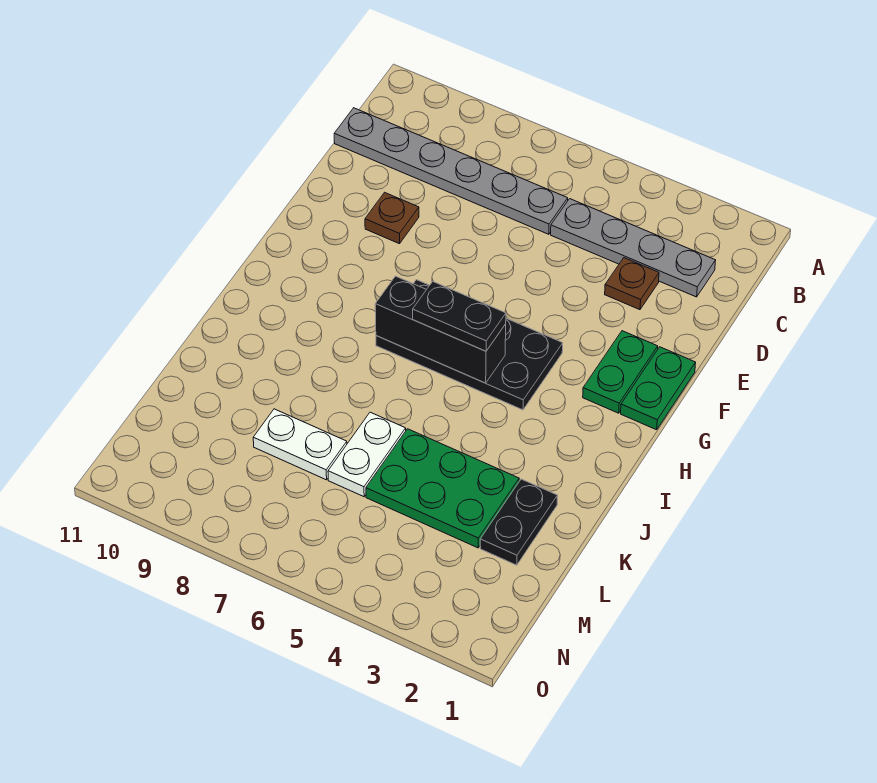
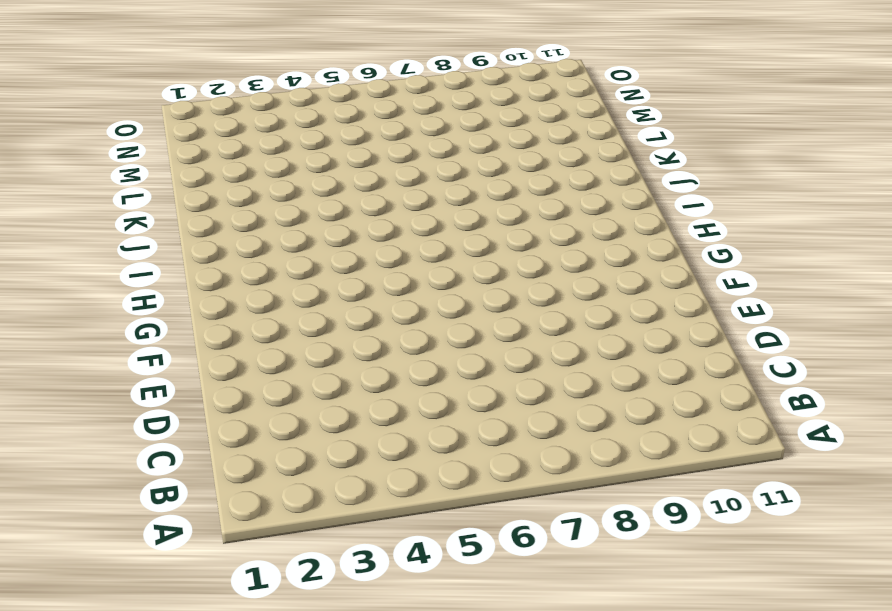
none -> grey 1x4 plate [551,199,716,297]
none -> grey 1x6 plate [334,108,568,234]
none -> brown 1x1 plate [605,258,659,310]

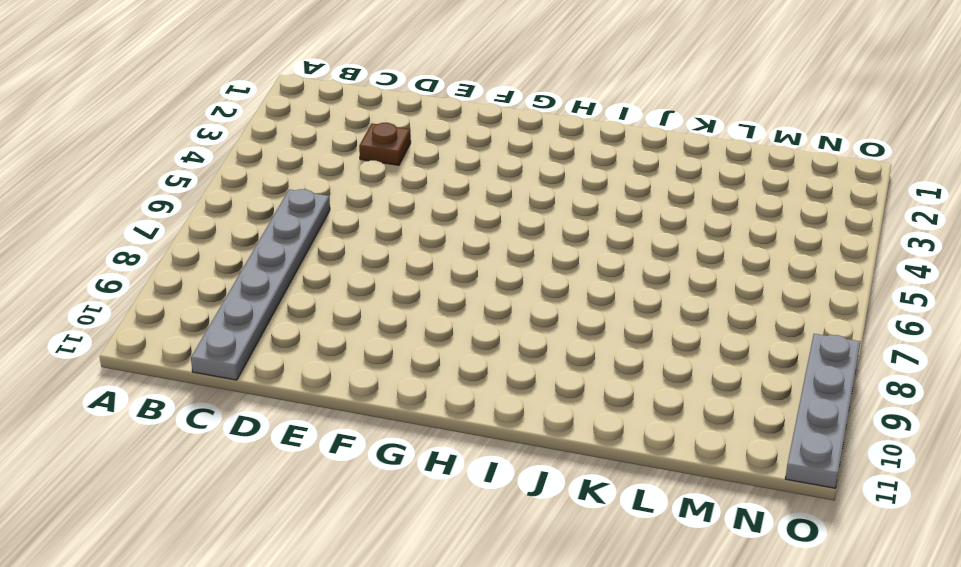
grey 1x4 plate [785,334,860,488] -> grey 1x4 plate moved to [551,199,716,297]
none -> brown 1x1 plate [365,192,419,244]
none -> green 1x2 plate [621,347,696,430]
none -> green 1x2 plate [583,331,658,413]

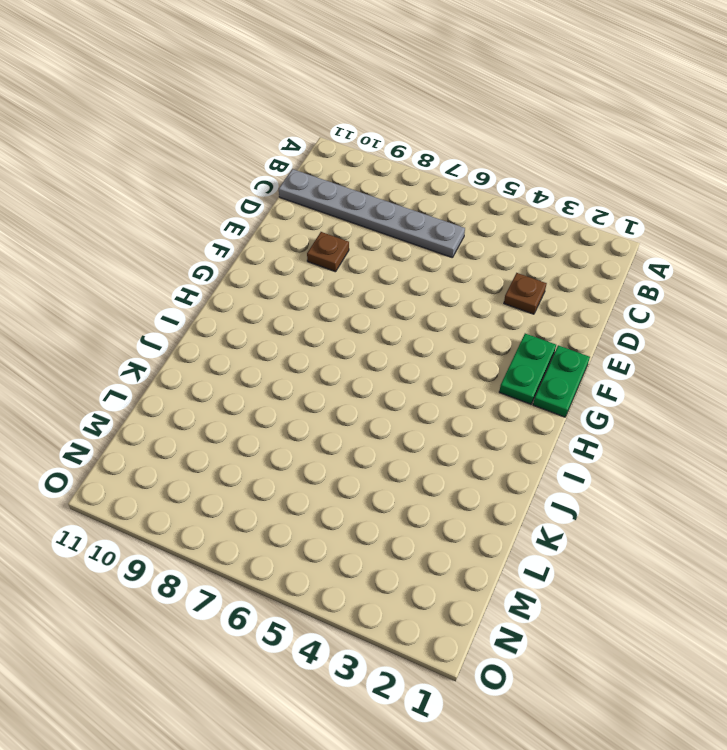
none -> grey 1x4 plate [551,199,716,297]
none -> black 2x4 plate [376,280,563,410]
none -> black 1x2 plate [480,479,558,565]

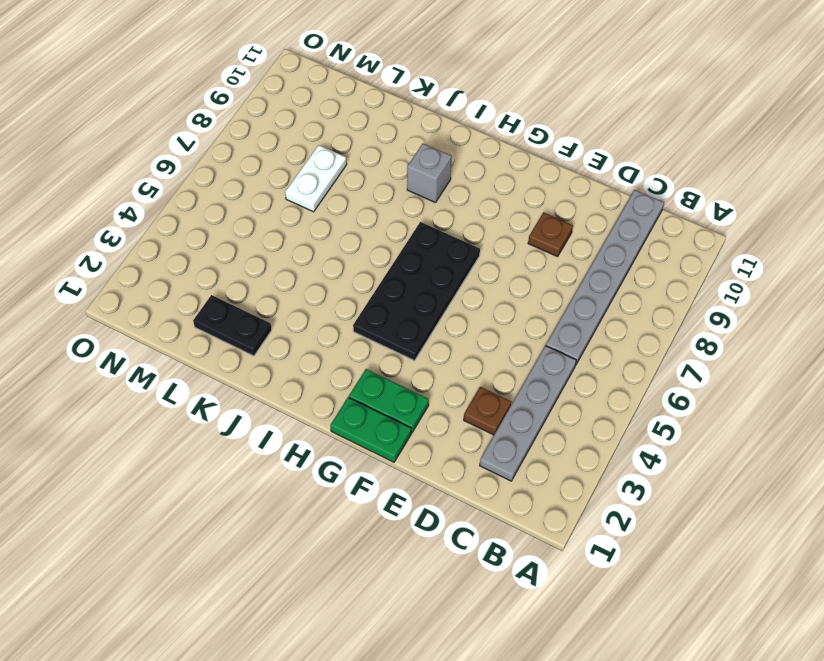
grey 1x1 brick [407,144,451,203] -> none
none -> green 2x3 plate [366,429,519,548]
none -> white 1x2 plate [328,412,406,497]
none -> black 1x3 brick [375,276,506,383]

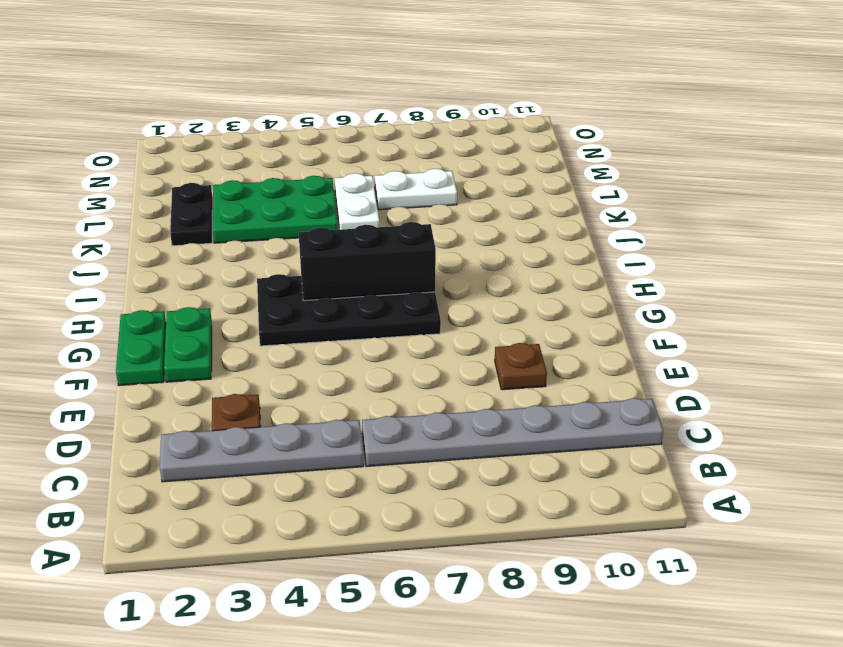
none -> black 1x2 plate [413,281,506,351]

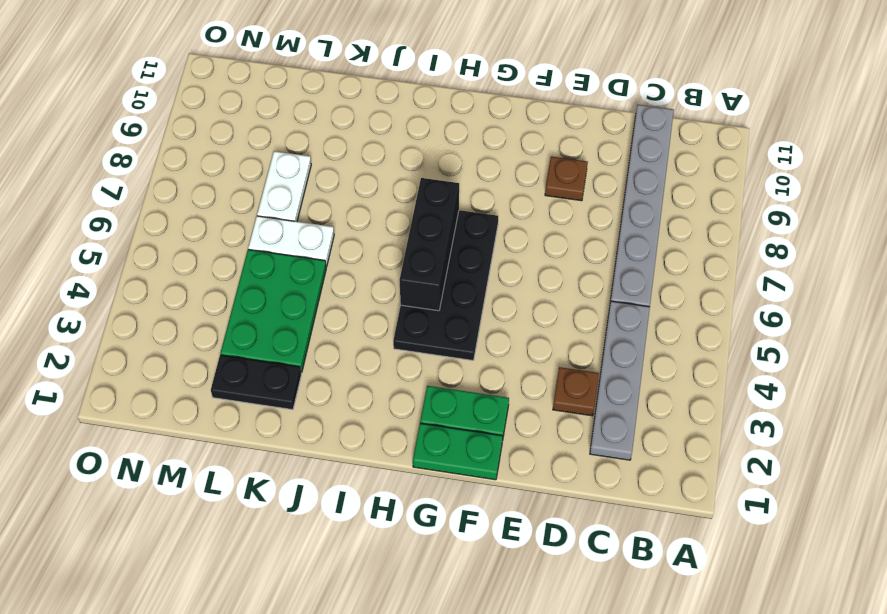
none -> black 1x2 plate [413,281,506,351]

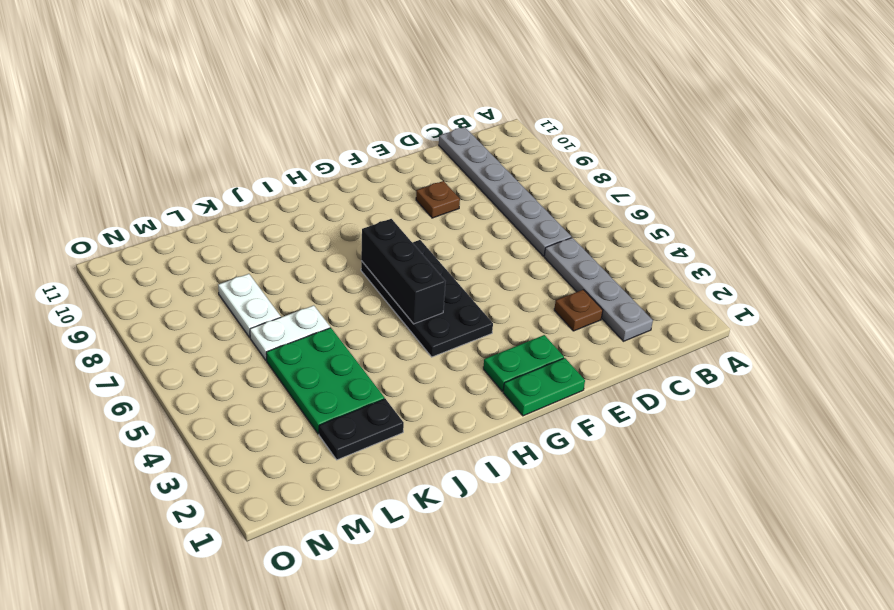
none -> black 1x2 plate [413,281,506,351]

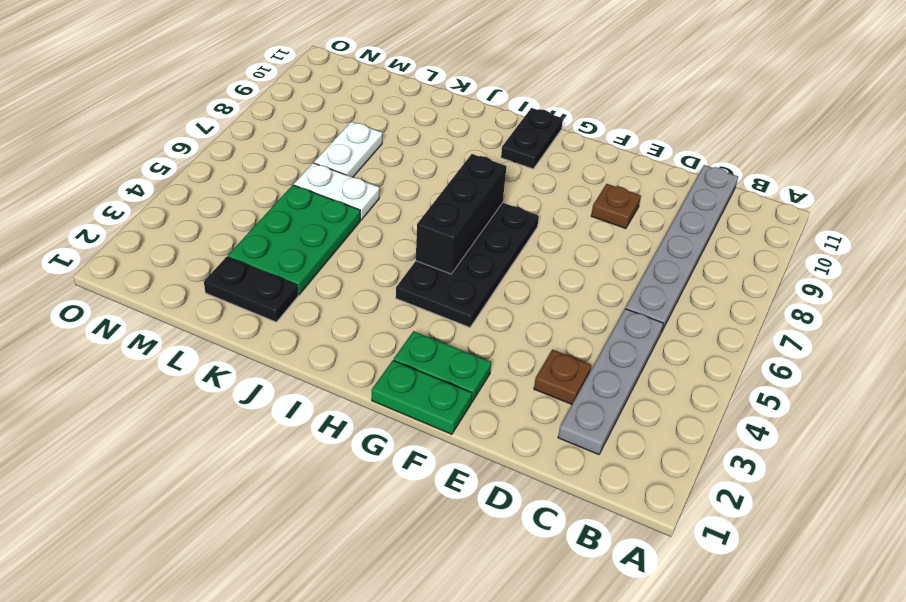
black 1x2 plate [501,108,563,169] -> black 1x2 plate moved to [413,281,506,351]

